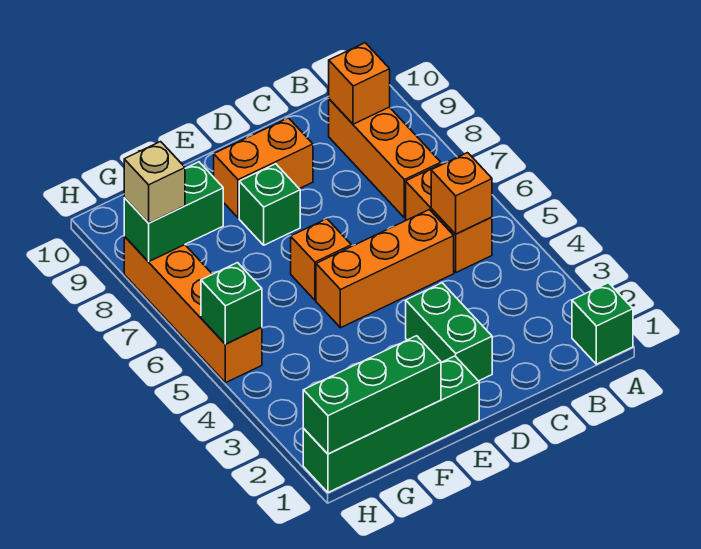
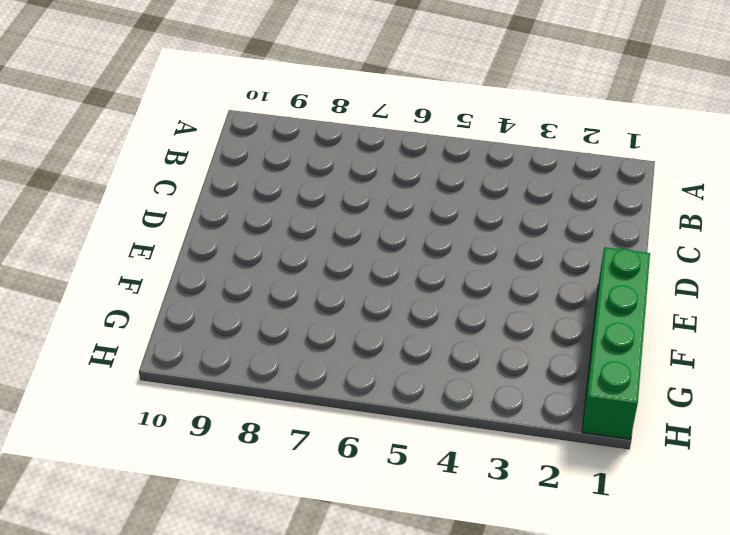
none -> green 1x1 brick [572,283,633,364]
none -> orange 1x2 brick [406,164,492,272]
none -> orange 1x3 brick [329,99,441,218]

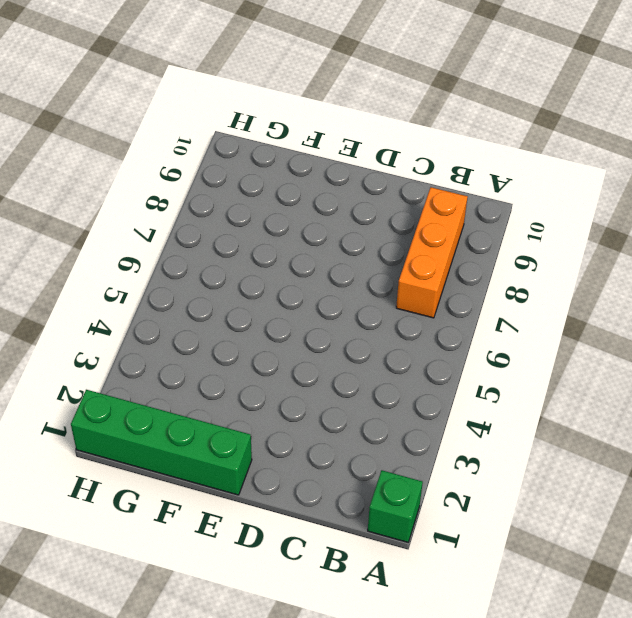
none -> orange 1x2 brick [406,164,492,272]
none -> orange 1x3 brick [316,210,454,328]
none -> green 1x2 brick [406,283,492,381]

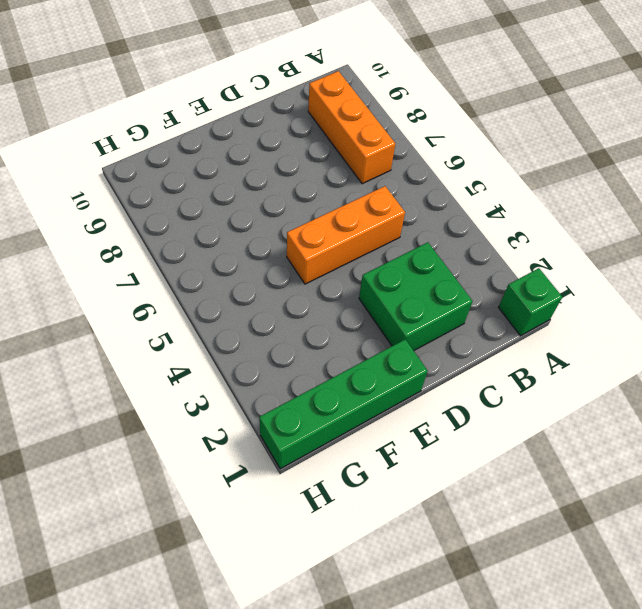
green 2x2 brick [359,242,473,350] -> green 1x2 brick [406,283,492,381]
none -> orange 1x2 brick [406,164,492,272]
none -> orange 1x2 brick [214,118,313,218]
none -> orange 1x1 brick [291,219,351,300]

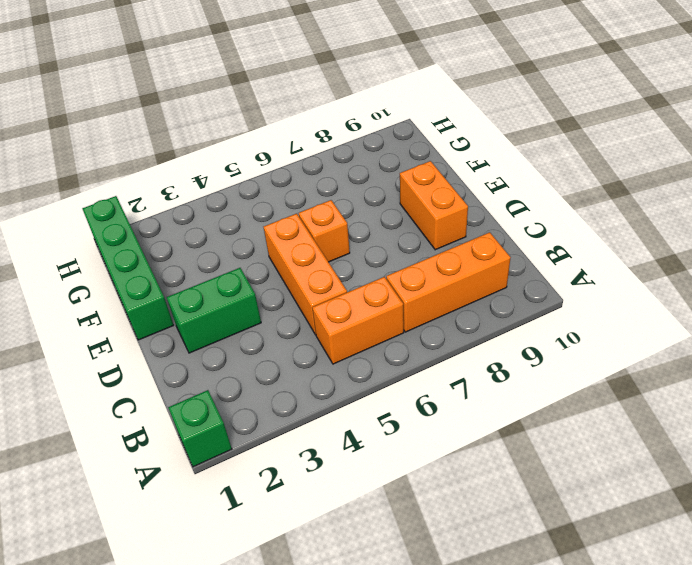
none -> green 1x1 brick [239,164,300,245]
none -> orange 1x4 brick [124,236,262,383]
none -> orange 1x1 brick [431,153,492,234]

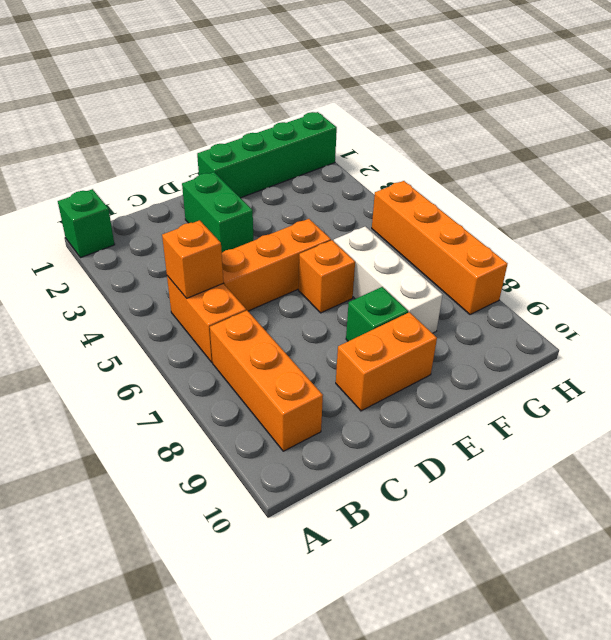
white 1x3 brick [334,226,443,333] -> none
none -> orange 1x1 brick [329,43,390,124]
none -> green 1x3 brick [303,336,441,454]
none -> green 1x2 brick [124,162,223,261]

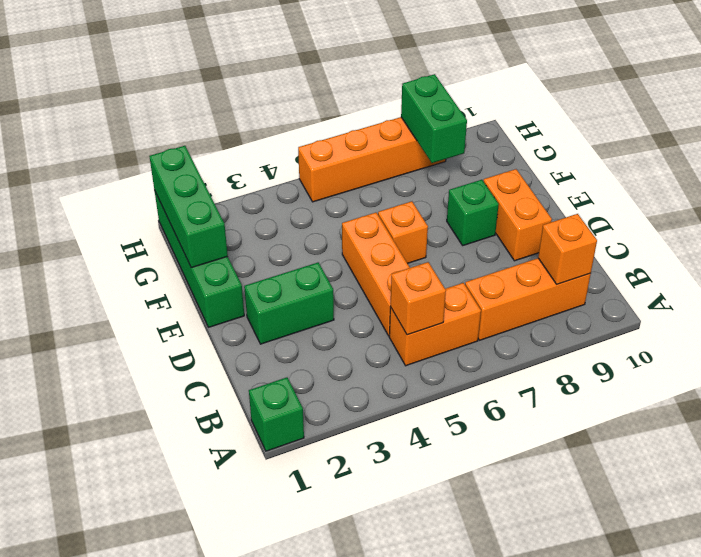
none -> green 1x1 brick [201,263,262,344]
none -> tan 1x1 brick [124,142,185,223]

